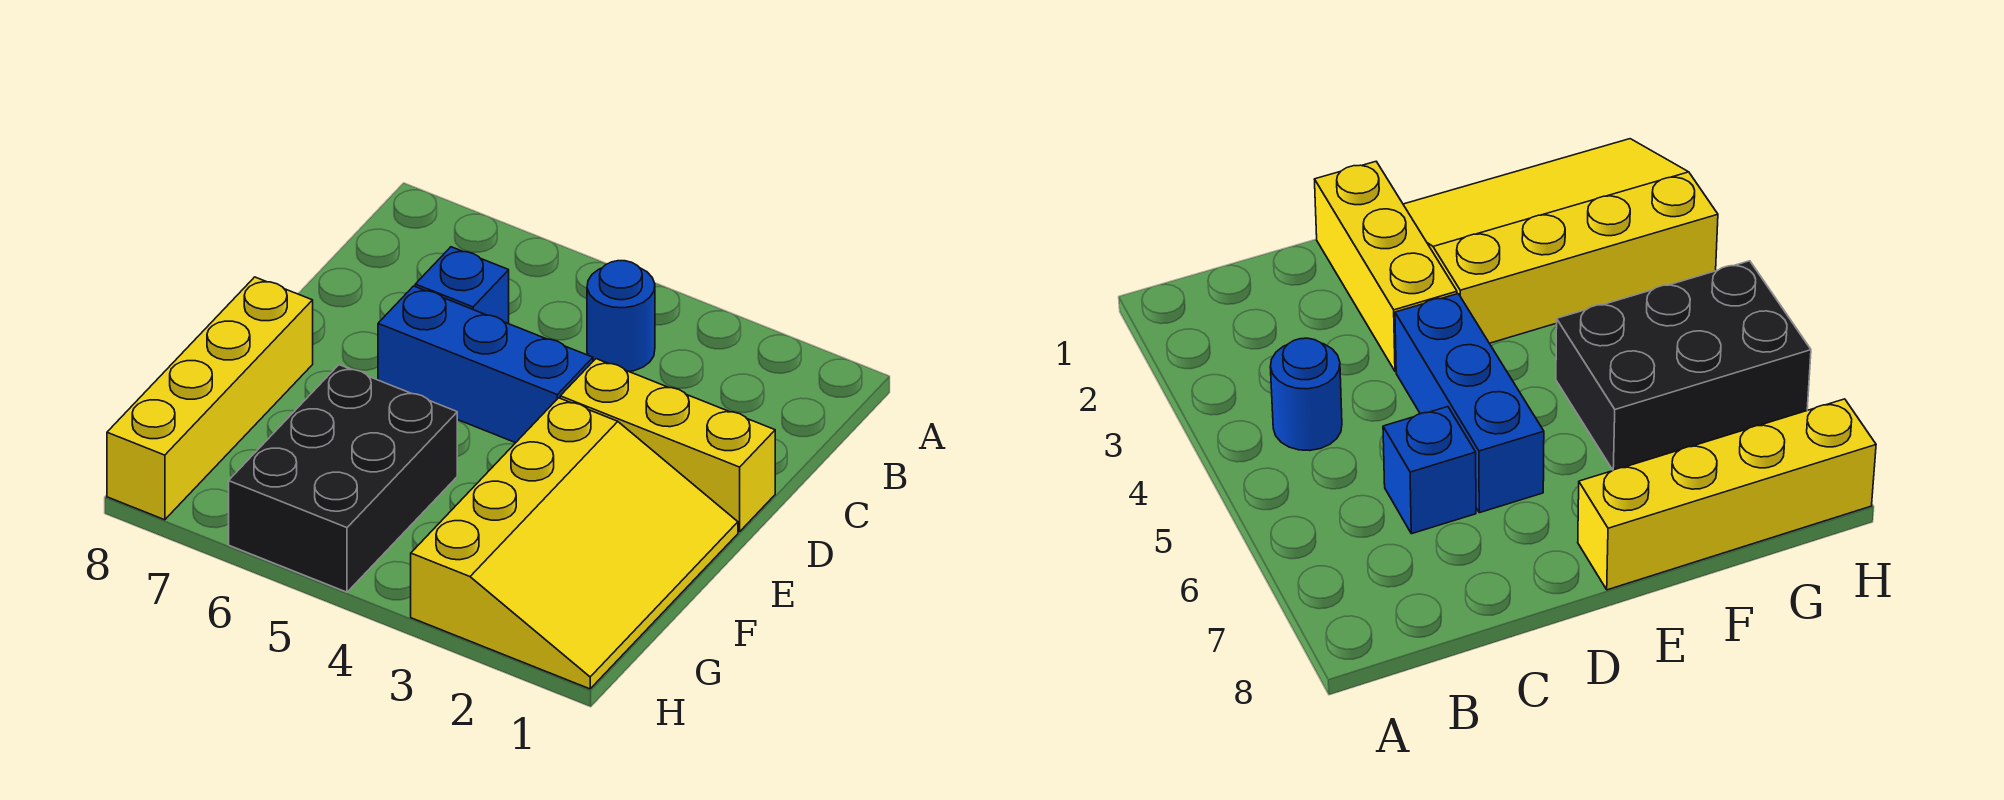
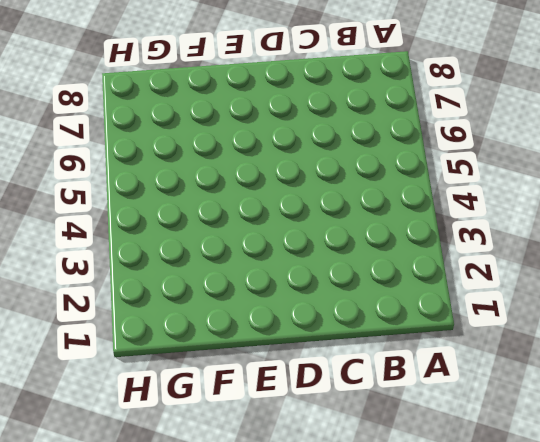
none -> blue 1x1 round brick [587,261,655,372]
none -> blue 1x1 brick [415,247,509,324]

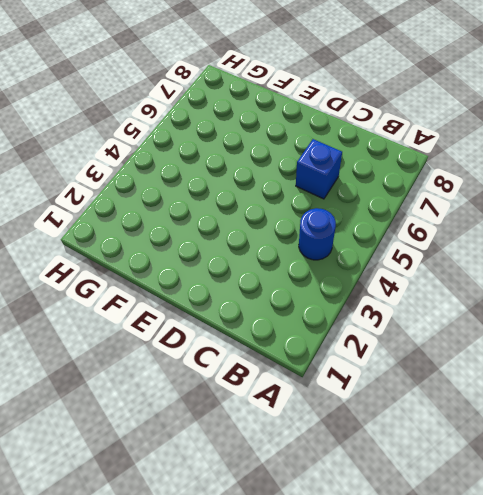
none -> yellow 1x3 brick [560,359,775,532]
none -> blue 1x3 brick [378,286,593,443]

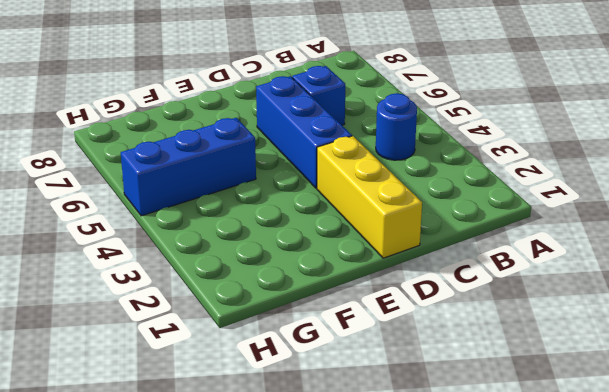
blue 1x3 brick [121,118,256,216] -> black 2x3 brick [229,365,457,592]
none -> yellow 3x4 slope [411,398,738,689]
none -> yellow 1x4 brick [107,277,313,520]

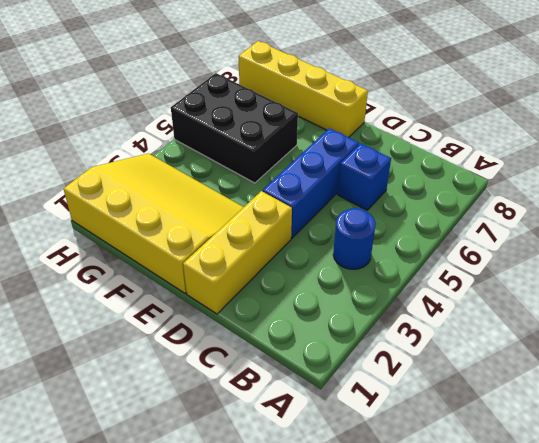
yellow 3x4 slope [64,153,243,293] -> yellow 3x4 slope turned to [411,398,738,689]

